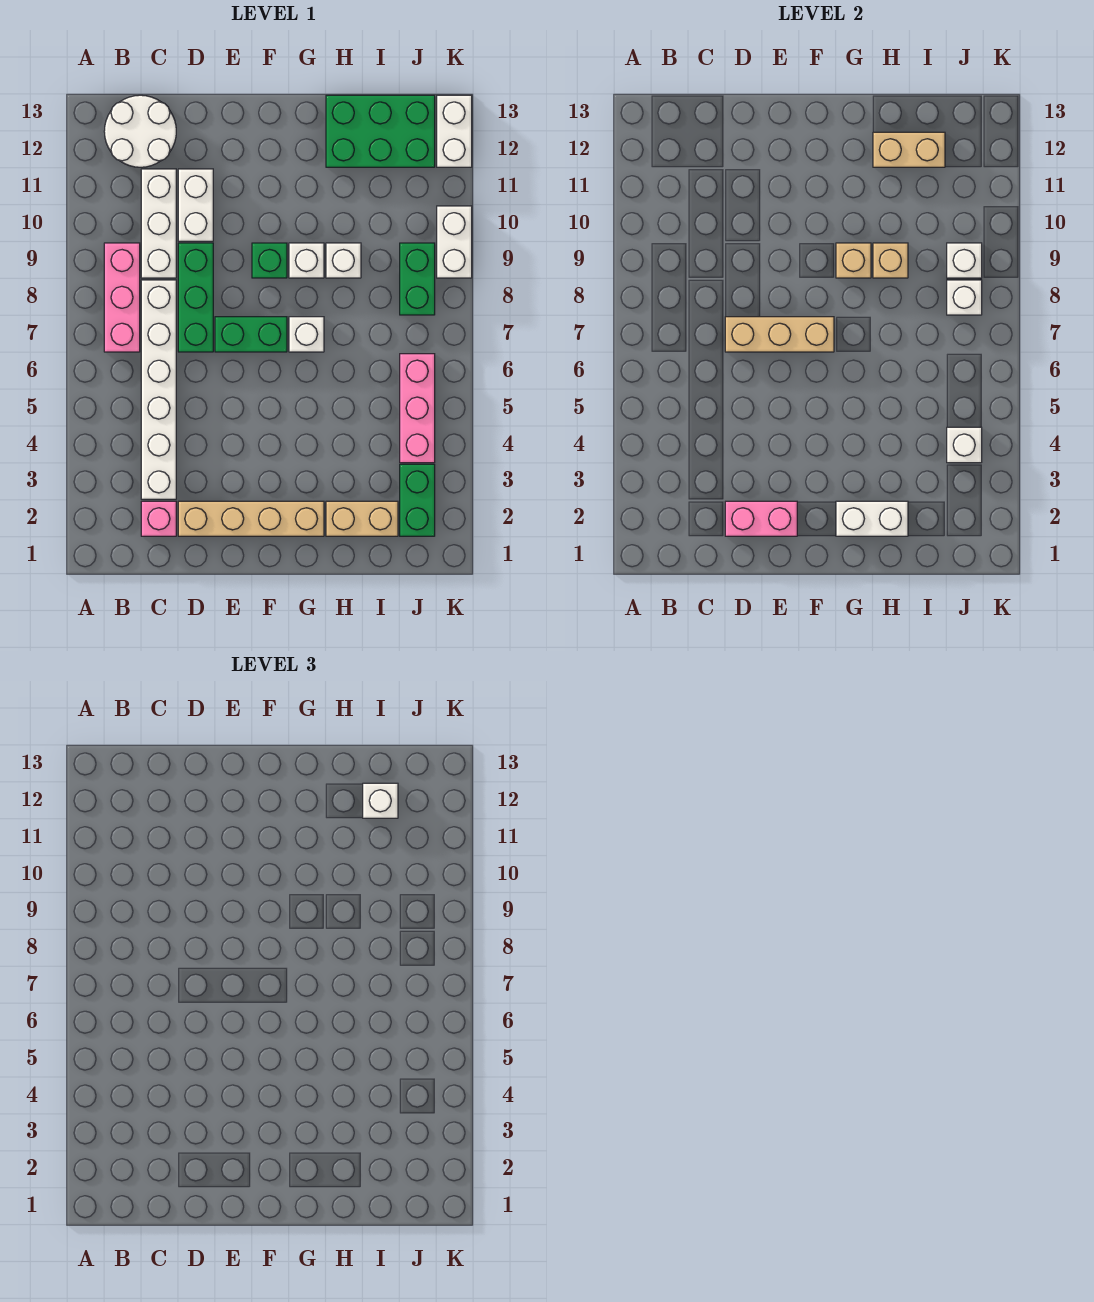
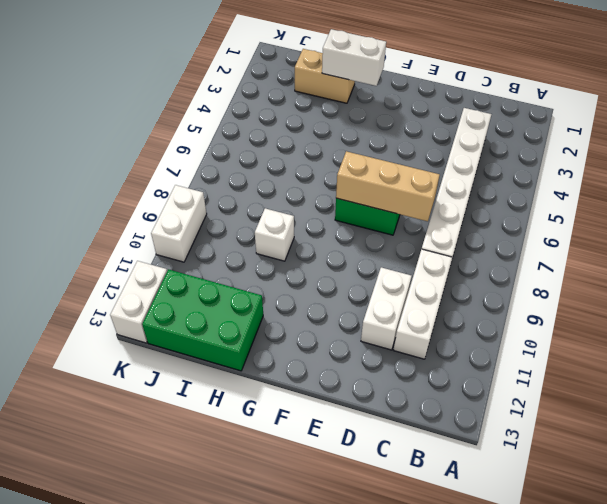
none -> pink 1x3 brick [104,243,140,352]
none -> white 2x2 round brick [104,95,176,167]
none -> pink 1x1 brick [141,501,176,536]
none -> tan 1x4 brick [178,501,324,536]

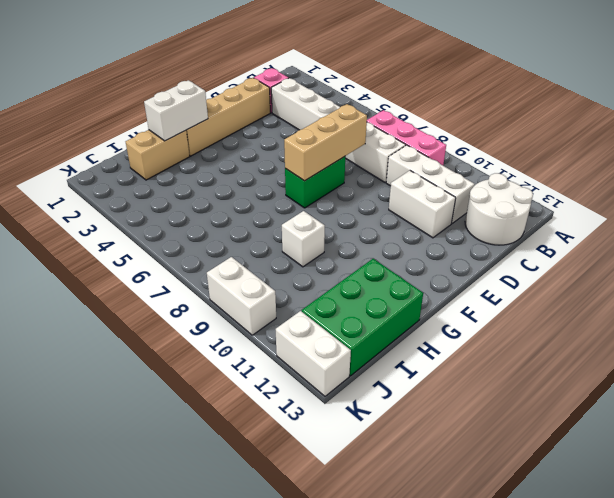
none -> green 1x3 brick [178,243,213,352]
none -> green 1x1 brick [252,243,287,278]
none -> white 1x1 brick [289,317,324,352]
none -> white 1x1 brick [289,243,324,278]

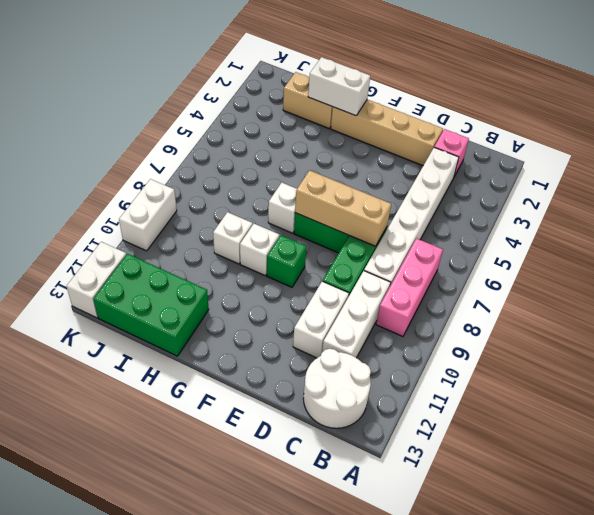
none -> green 1x2 brick [400,464,435,536]
none -> pink 1x3 brick [400,354,435,463]
none -> green 1x2 brick [400,243,435,315]
none -> pink 1x2 brick [725,501,797,536]

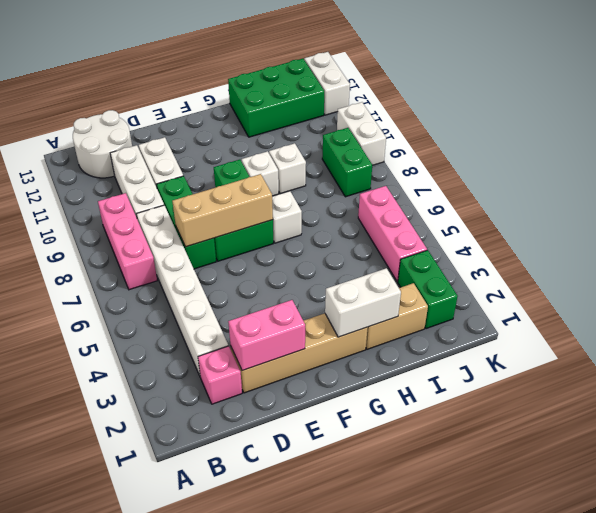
none -> tan 1x1 brick [836,243,871,278]
none -> tan 1x1 brick [873,243,908,278]
none -> tan 1x2 brick [873,132,945,167]
none -> white 1x1 brick [947,427,982,463]

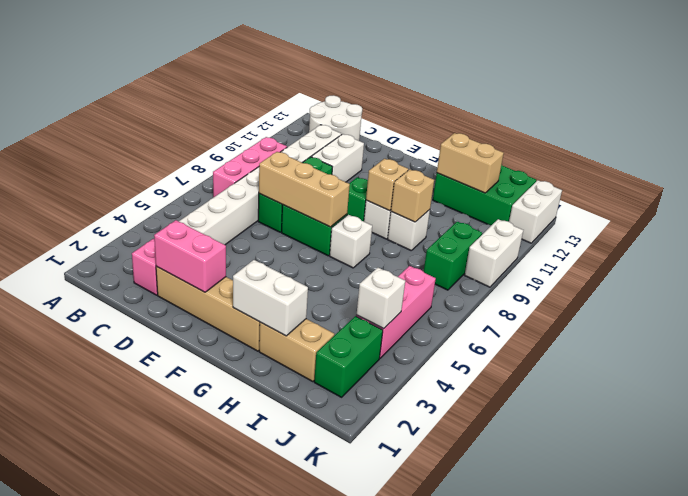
none -> white 1x1 brick [947,280,982,315]
none -> white 1x1 brick [947,243,982,278]
none -> white 1x1 brick [363,783,398,818]

